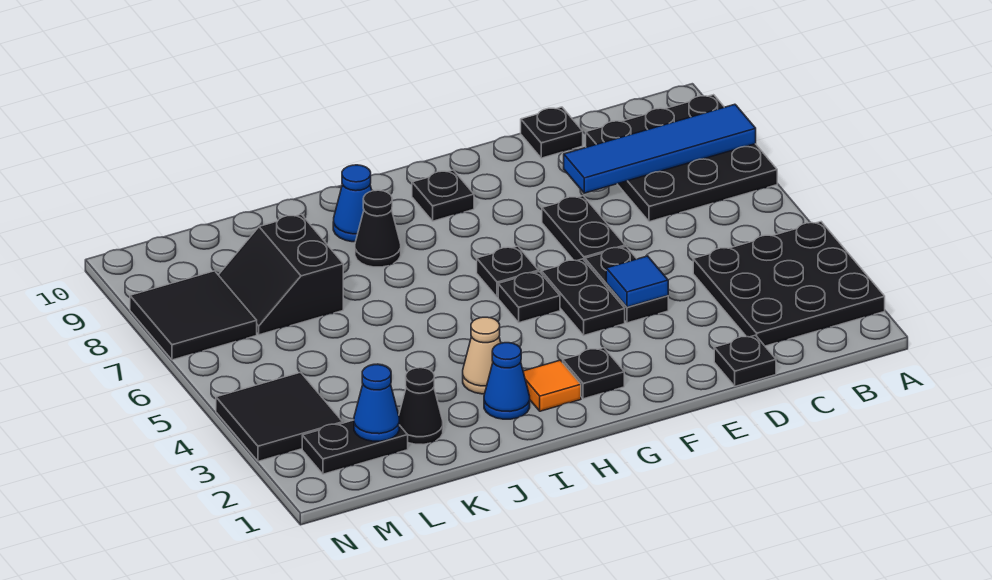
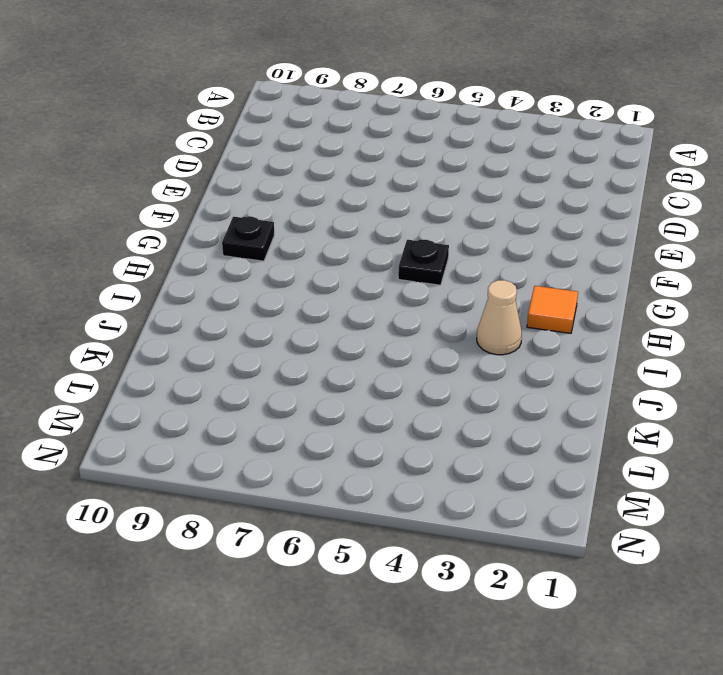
none -> black 3x3 plate [693,222,885,346]
none -> black 3x3 plate [586,95,777,222]
none -> black 1x1 plate [714,335,776,386]

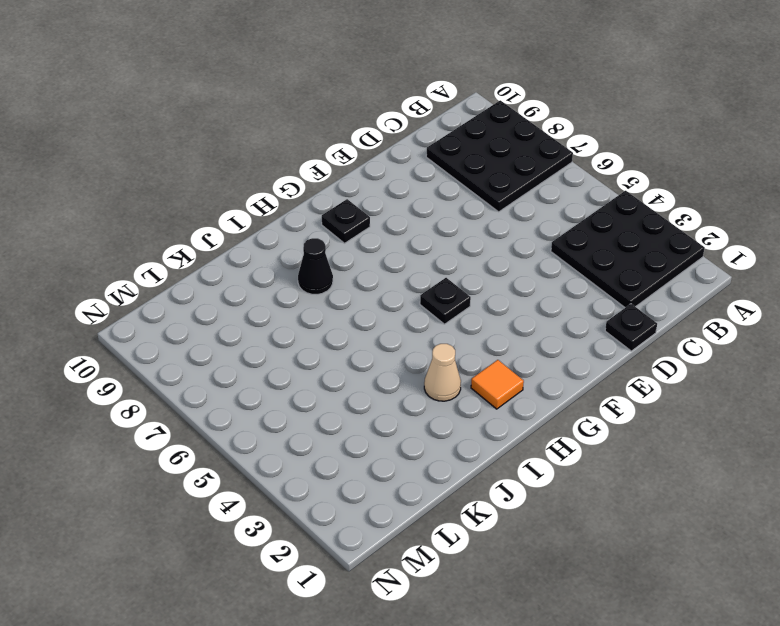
none -> black 1x1 plate [521,107,583,158]
none -> black 1x2 plate [585,246,668,323]
none -> black 1x2 plate [542,196,625,261]

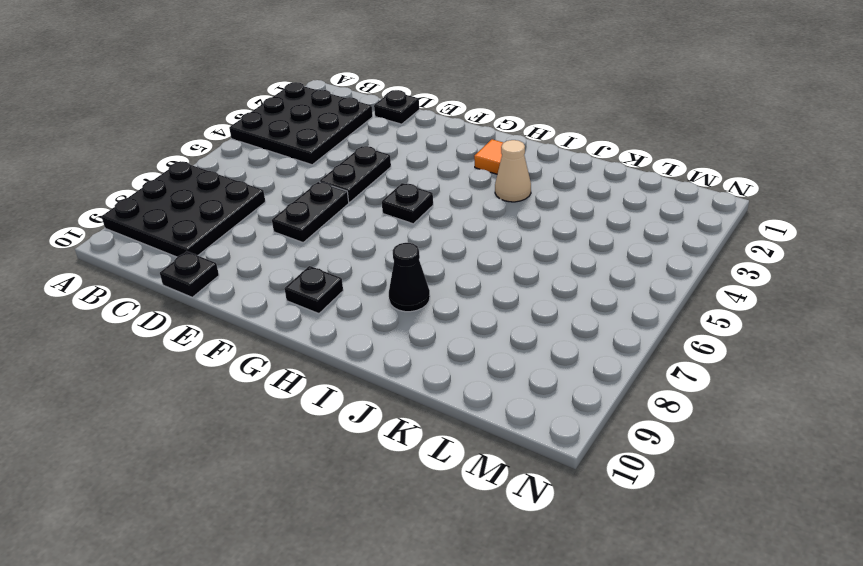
none -> black 1x2 plate [542,259,625,335]
none -> black 1x1 plate [563,348,624,399]
none -> black 1x1 plate [477,246,538,297]

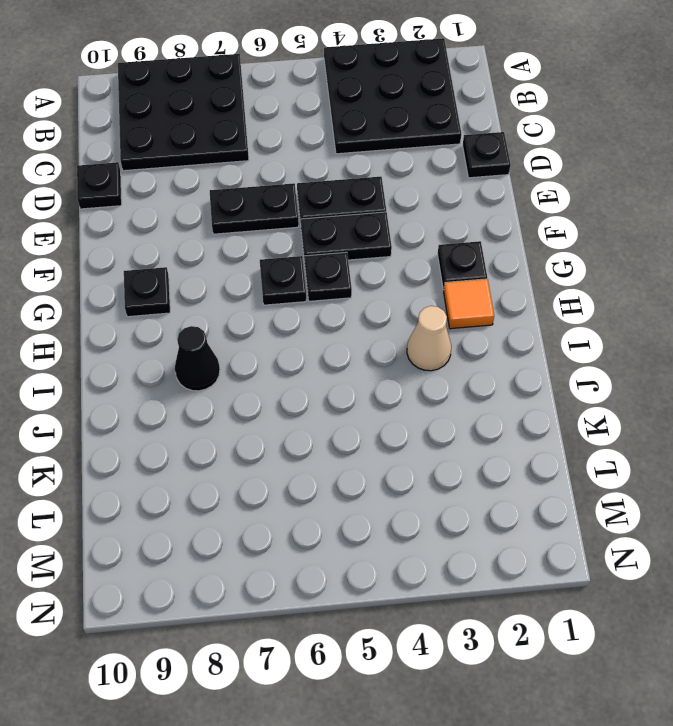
none -> blue 1x1 cone [484,343,530,419]
none -> blue 1x1 cone [333,165,372,242]
none -> black 1x1 cone [399,368,443,444]

